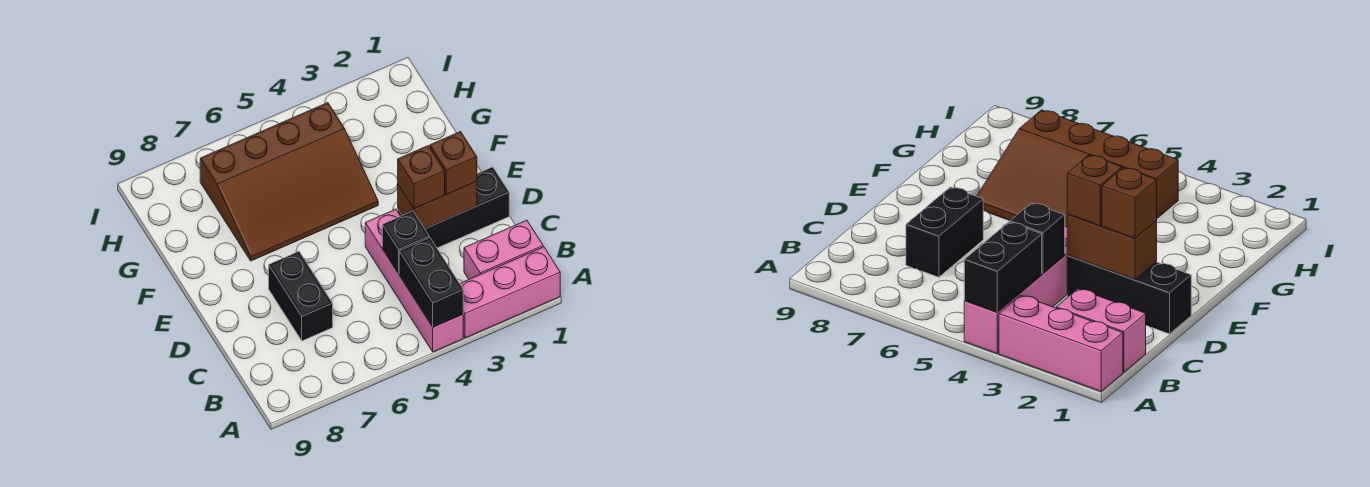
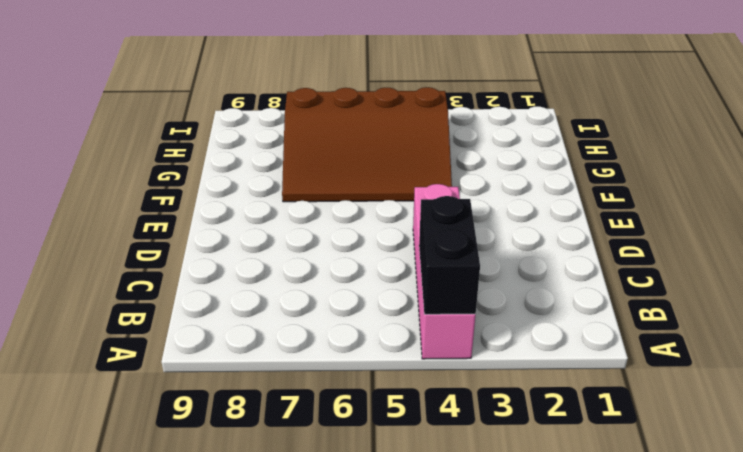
none -> pink 1x3 brick [460,247,560,338]
none -> pink 1x2 brick [464,220,543,279]

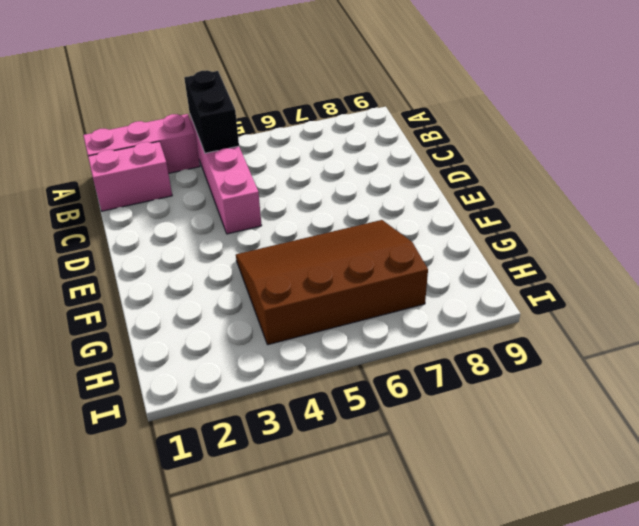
none -> black 1x2 brick [269,252,333,341]
none -> black 1x3 brick [398,167,509,248]

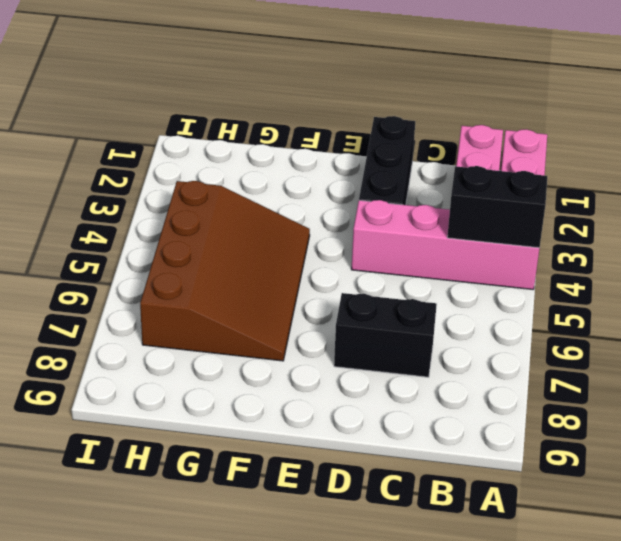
none -> black 1x1 brick [382,211,429,274]
none -> brown 1x2 brick [398,182,477,229]

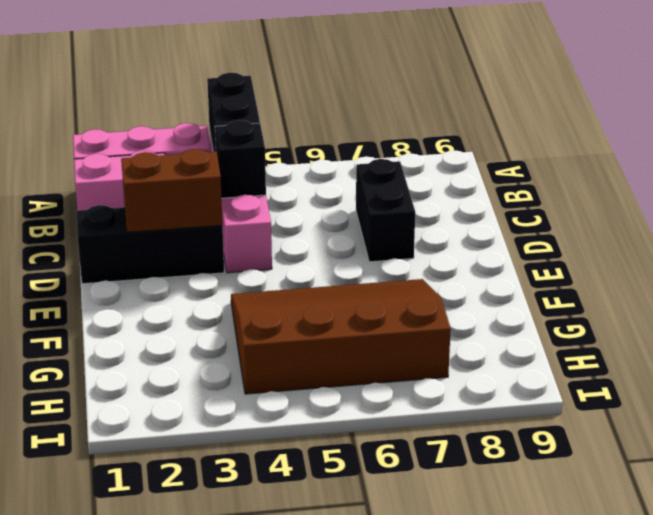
none -> brown 1x1 brick [430,132,477,195]
none -> brown 1x1 brick [398,146,445,209]

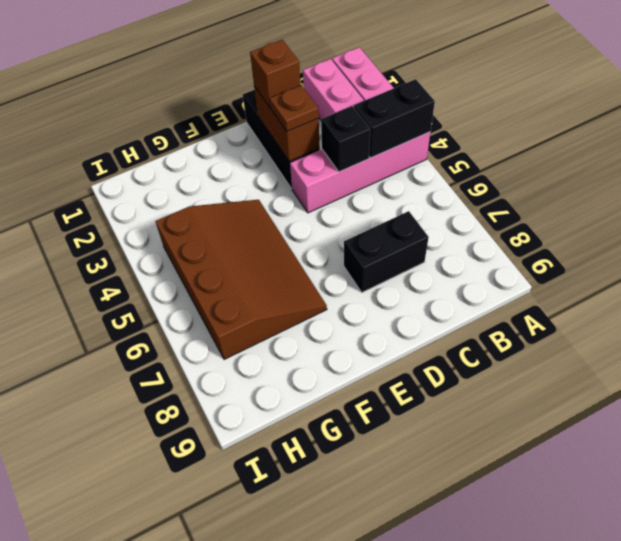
brown 1x1 plate [270,85,319,131] -> brown 1x1 brick [398,146,445,209]

